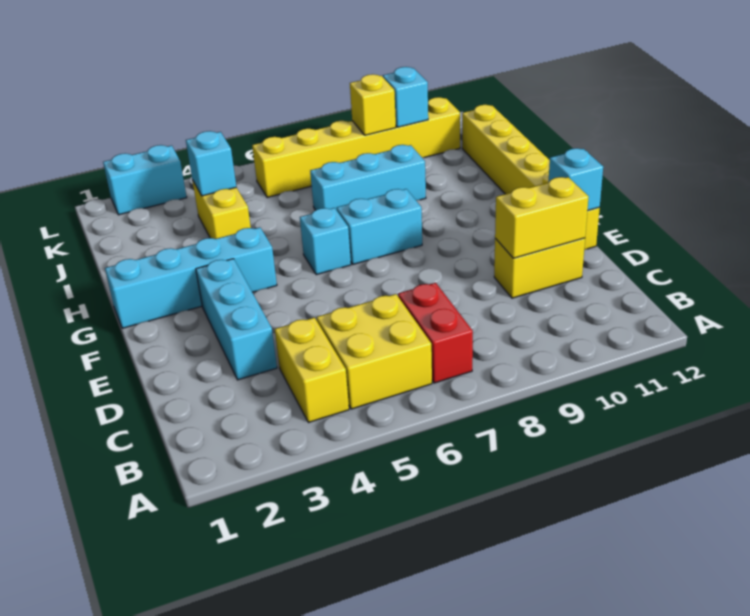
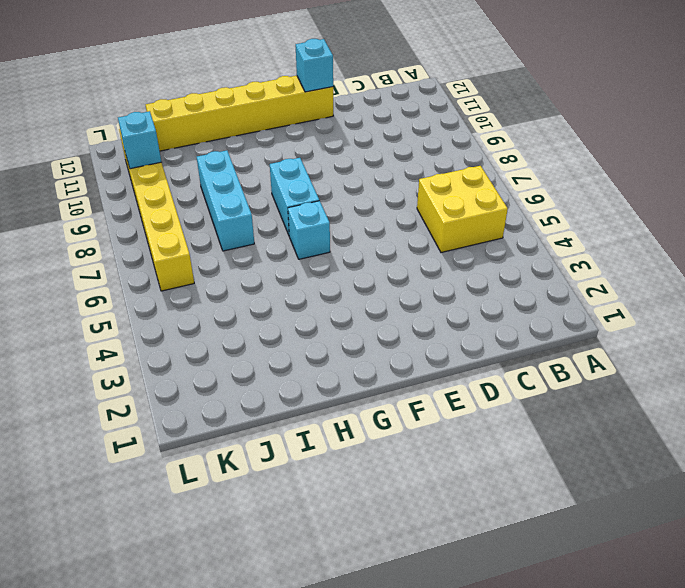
none -> yellow 1x2 brick [275,318,349,423]
none -> red 1x2 brick [398,283,473,383]
none -> cyan 1x3 brick [196,259,277,380]

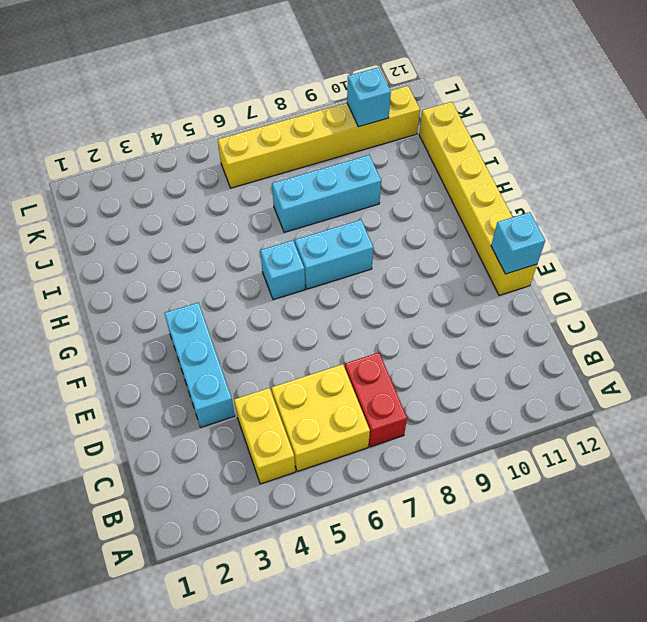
none -> yellow 1x2 brick [494,238,585,298]
none -> cyan 1x4 brick [105,227,277,328]
none -> yellow 1x2 brick [192,180,251,239]

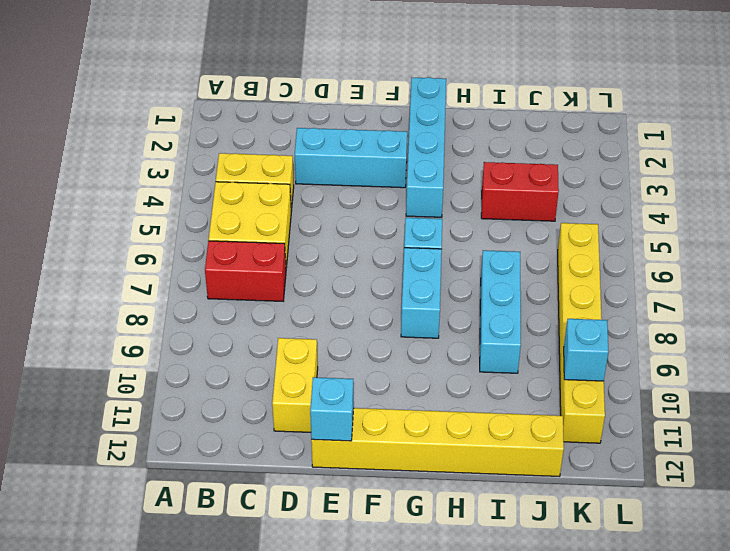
red 1x2 brick [481,162,559,221] -> yellow 1x2 brick [192,180,251,239]
none -> cyan 1x2 brick [103,145,187,215]
none -> yellow 1x2 brick [495,177,589,258]
none -> cyan 1x1 brick [186,131,236,196]

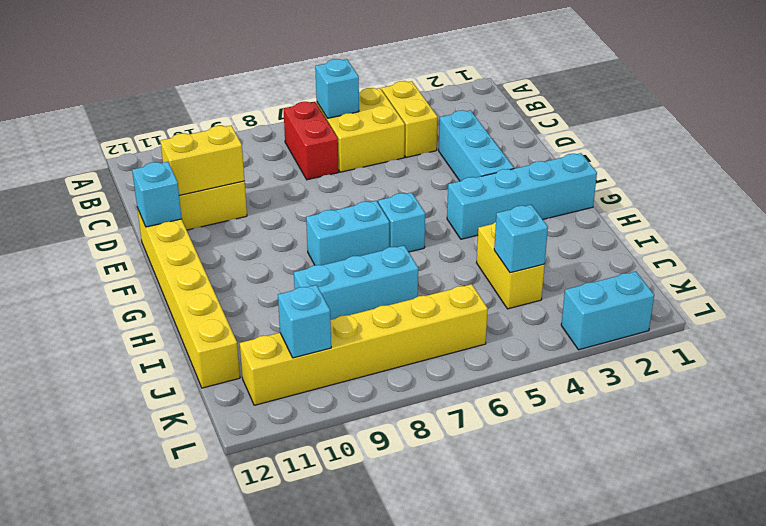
cyan 1x1 brick [315,59,359,118] -> none
none -> yellow 1x1 brick [350,74,396,135]

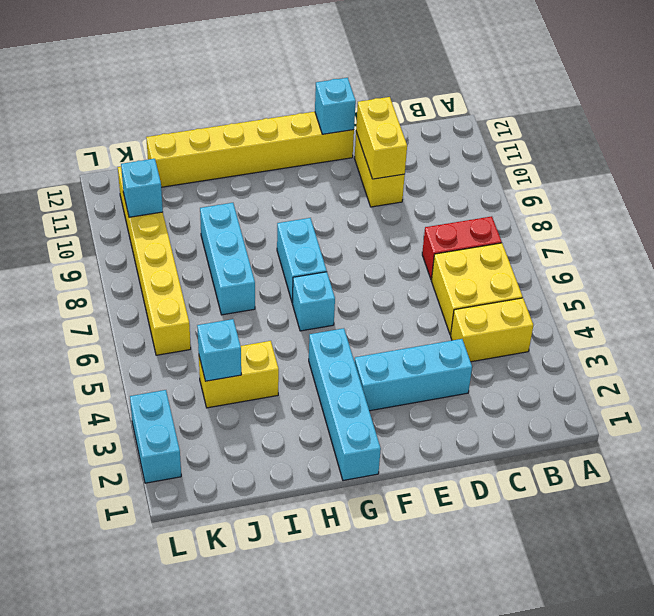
none -> yellow 1x1 brick [350,74,396,135]

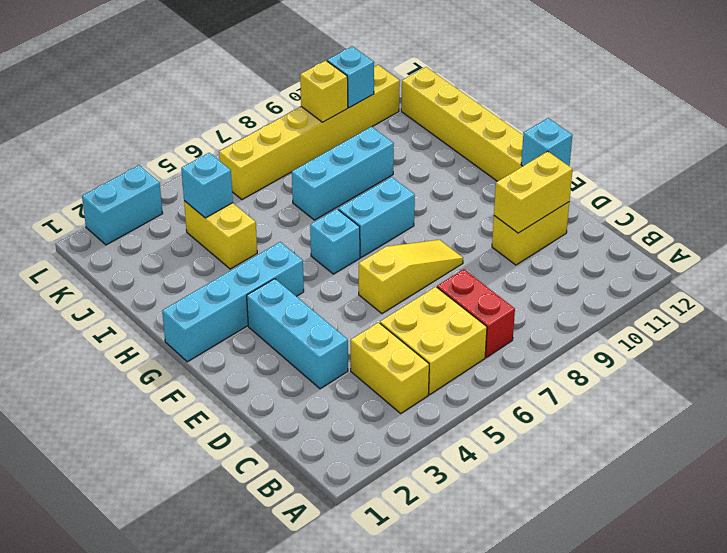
yellow 1x3 slope [359,240,463,313] -> none

